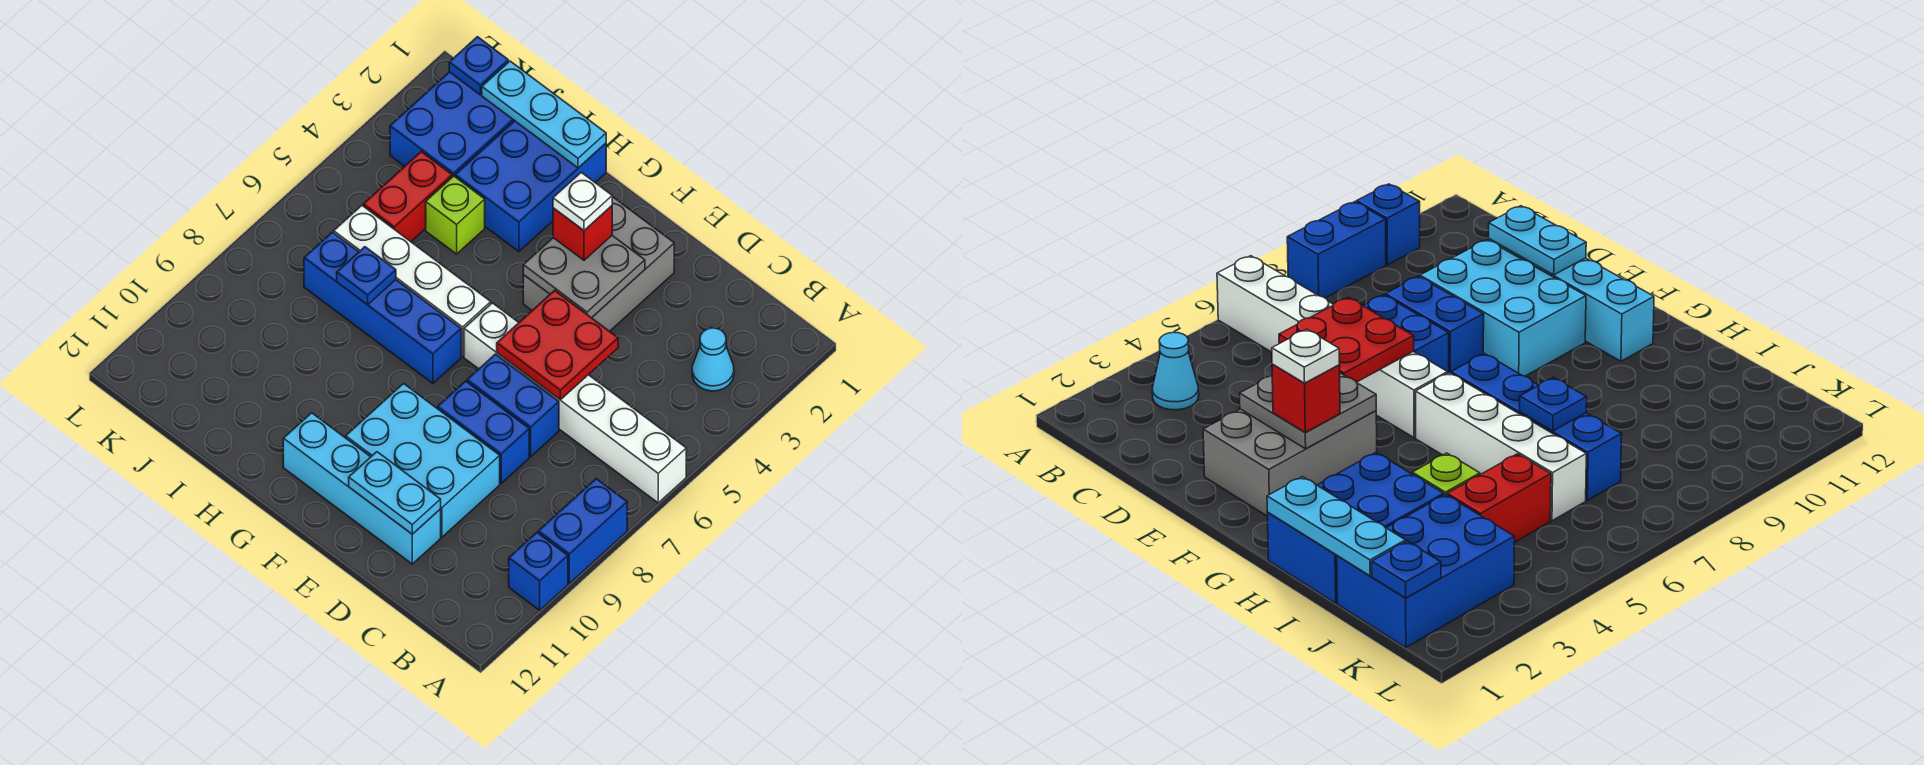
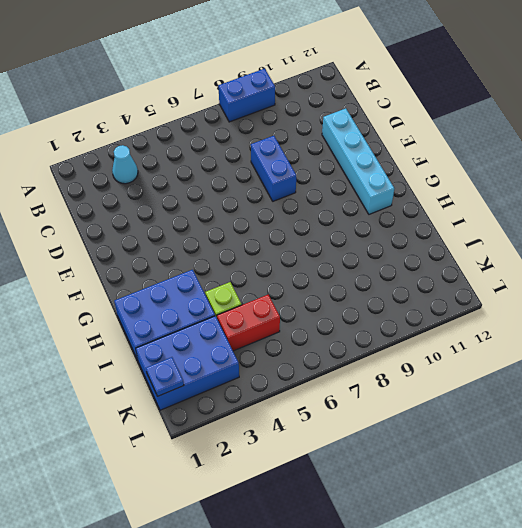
none -> white 1x6 brick [464,303,686,503]
none -> blue 1x1 brick [509,533,568,610]
none -> blue 1x2 brick [467,354,559,457]

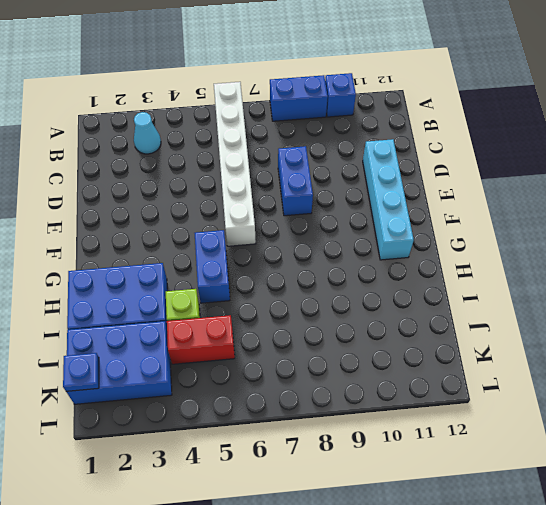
blue 1x2 brick [195,230,230,303] -> blue 1x2 brick moved to [467,354,559,457]
none -> cyan 2x3 brick [346,384,500,537]
none -> grey 2x3 brick [523,197,674,331]
none -> white 1x4 brick [334,206,491,357]

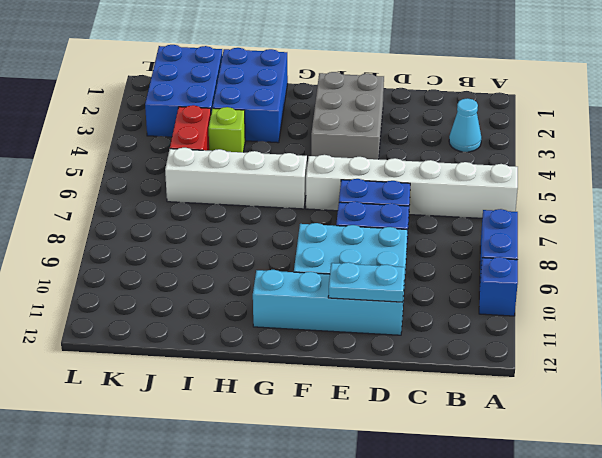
none -> blue 1x4 brick [304,232,461,383]
none -> red 2x2 plate [497,290,618,400]
none -> grey 2x2 plate [523,236,645,318]

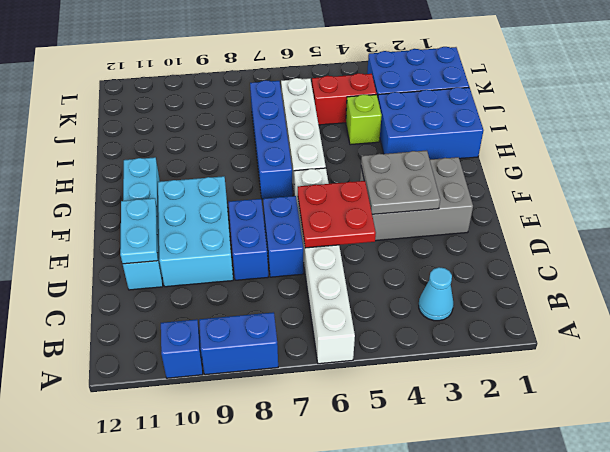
none -> cyan 1x3 plate [482,61,606,168]
none -> blue 1x1 plate [337,247,396,305]
none -> blue 1x1 plate [449,37,508,95]

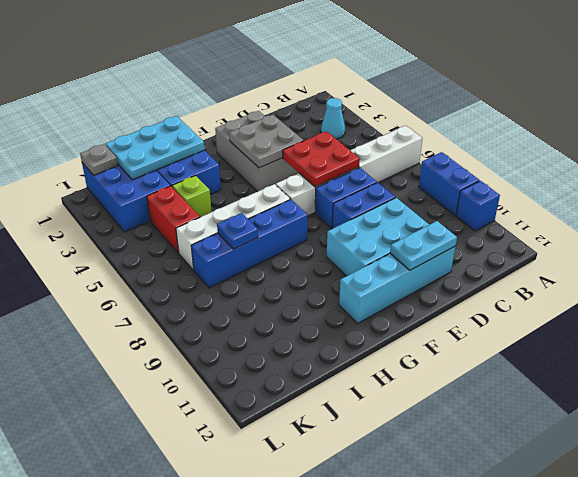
cyan 2x3 plate [106,116,204,180] -> cyan 1x3 plate [482,61,606,168]
grey 1x1 plate [80,144,118,175] -> blue 1x1 plate [449,37,508,95]
none -> red 1x1 brick [553,206,612,260]
none -> white 1x1 plate [553,172,612,230]

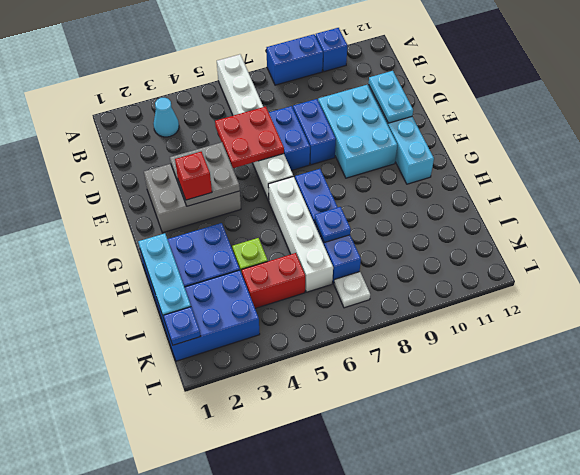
white 1x1 plate [334,272,370,308] -> white 1x1 plate moved to [553,172,612,230]

